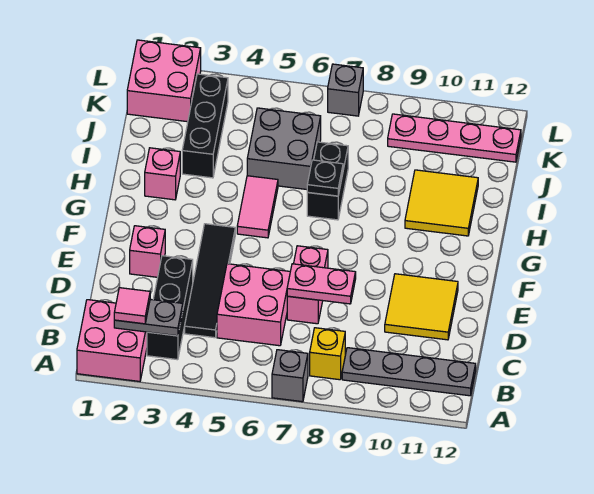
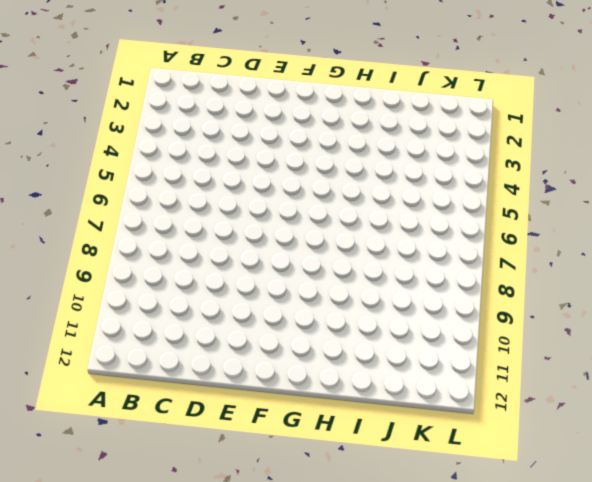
none -> pink 2x2 brick [77,300,147,381]
none -> grey 1x1 brick [272,350,308,402]
none -> black 1x3 brick [147,256,193,360]

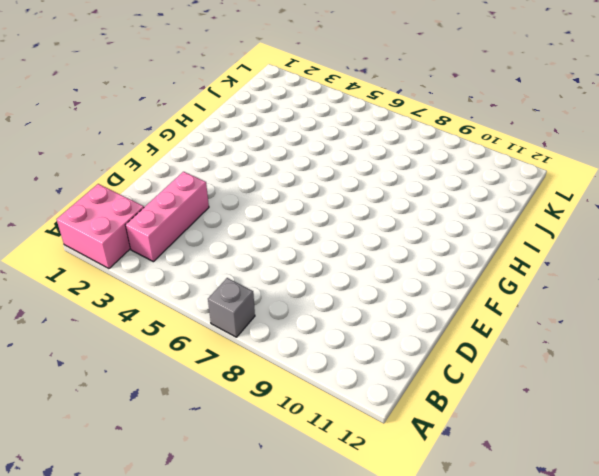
pink 1x3 brick [126,172,209,262] -> black 1x3 brick [147,256,193,360]
none -> yellow 1x1 brick [310,328,345,380]
none -> grey 1x4 plate [342,348,476,396]
none -> black 1x4 tile [185,224,235,338]

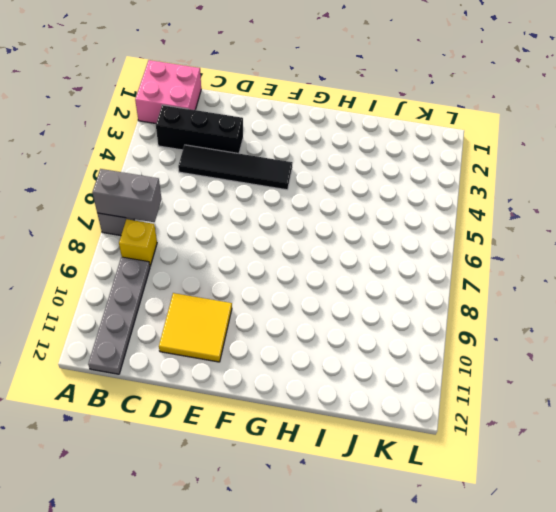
grey 1x2 brick [92,169,161,222] -> none
none -> pink 2x2 brick [217,264,290,346]
none -> pink 1x2 brick [287,246,328,324]
none -> pink 1x1 brick [130,226,165,277]

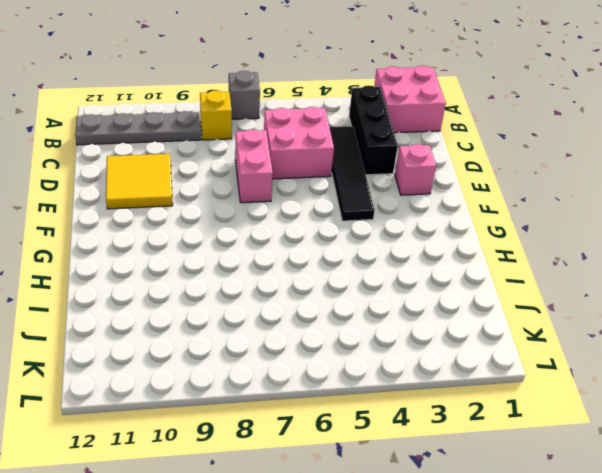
none -> pink 1x2 tile [237,176,278,238]
none -> pink 1x1 brick [145,148,180,200]
none -> black 1x2 brick [307,142,348,220]

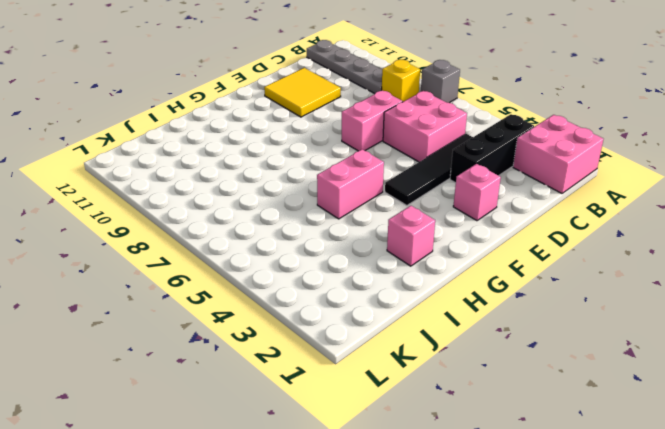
pink 1x2 brick [317,149,384,219] -> pink 1x2 tile [237,176,278,238]
none -> black 1x2 brick [307,142,348,220]
none -> yellow 2x2 tile [405,170,478,236]
none -> black 1x3 brick [182,74,228,178]

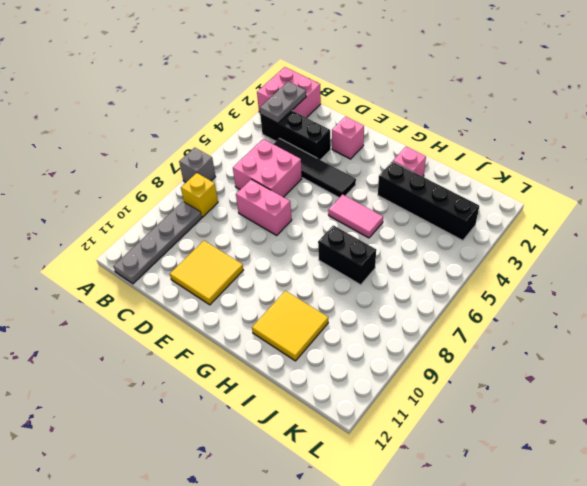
black 1x4 brick [378,161,479,241] -> black 1x3 brick [182,74,228,178]
none -> grey 2x2 brick [247,108,321,189]
none -> pink 2x2 brick [127,40,201,122]
none -> pink 1x4 plate [388,114,521,162]

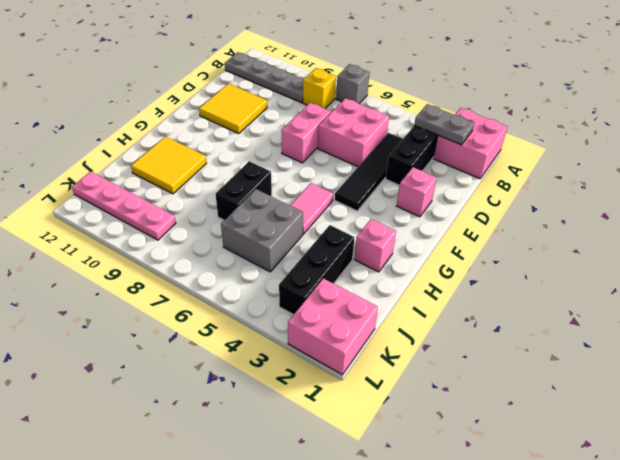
none -> grey 1x1 brick [328,64,363,116]
none -> pink 1x2 plate [287,264,356,304]
none -> black 1x1 plate [307,160,343,196]

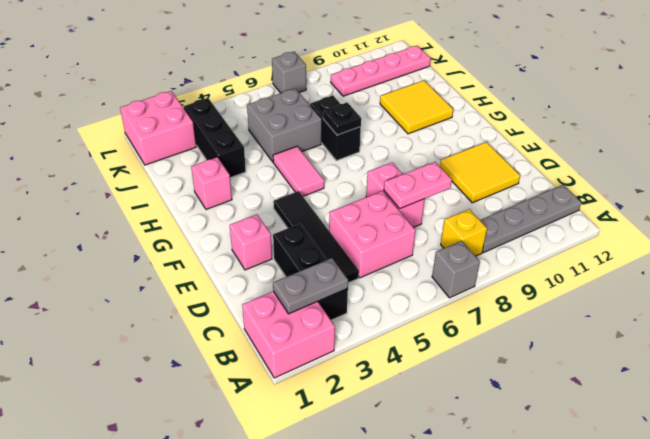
none -> pink 1x1 tile [114,288,150,324]

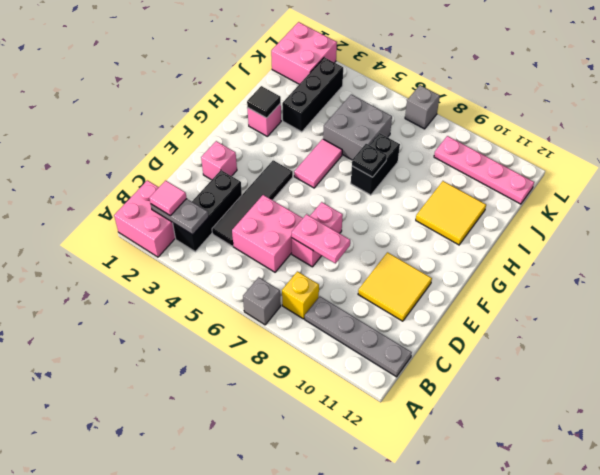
black 1x1 tile [247,86,281,118] -> none

